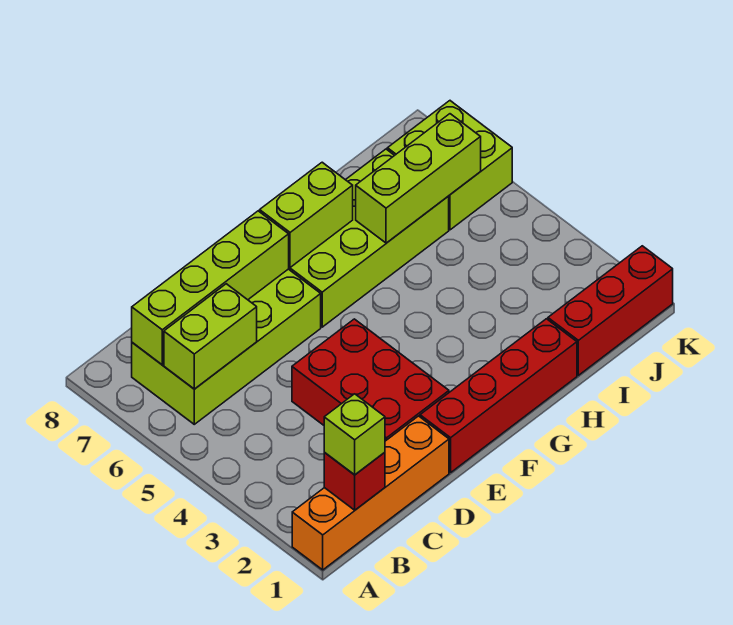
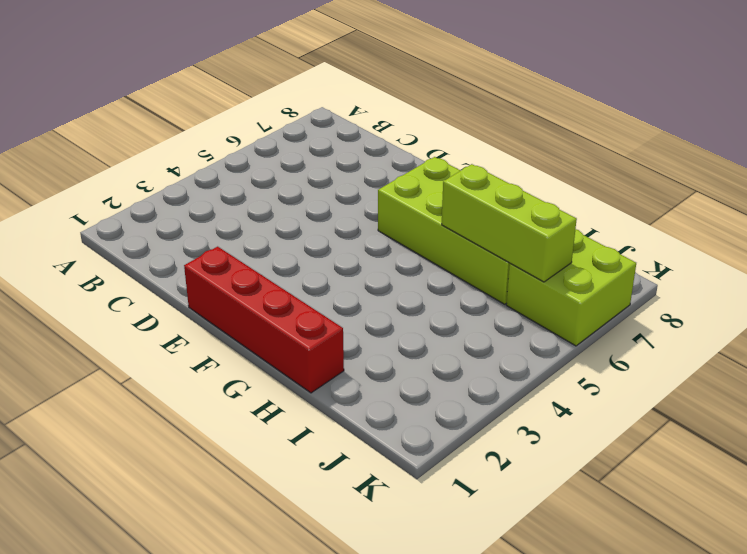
none -> orange 1x4 brick [292,416,449,570]
none -> lime 2x4 brick [132,269,321,424]
none -> red 2x3 brick [292,319,449,441]

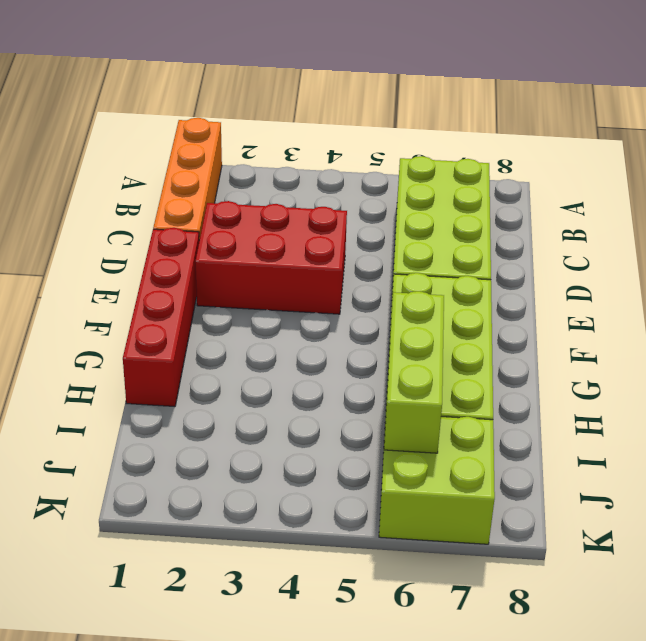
none -> red 1x3 brick [548,246,673,375]
none -> red 1x1 brick [324,452,385,510]
none -> lime 1x2 brick [164,284,257,389]

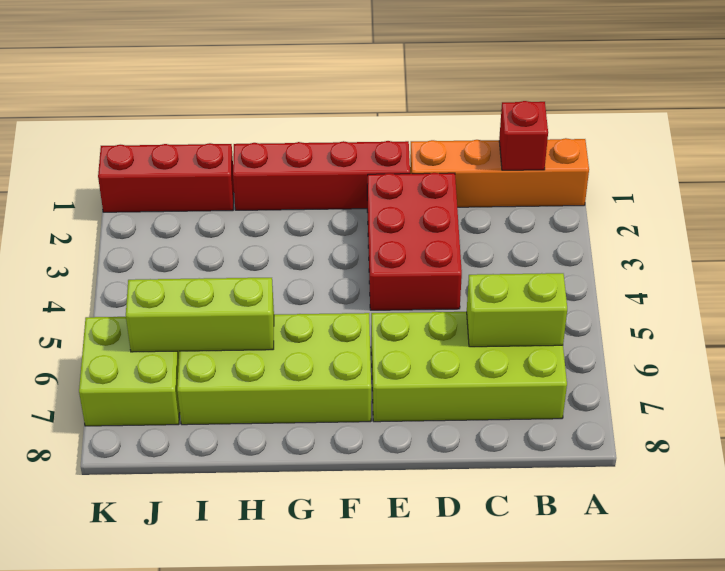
none -> lime 1x4 brick [132,211,289,365]
none -> lime 1x2 brick [260,162,353,267]
none -> lime 1x1 brick [324,394,385,475]

